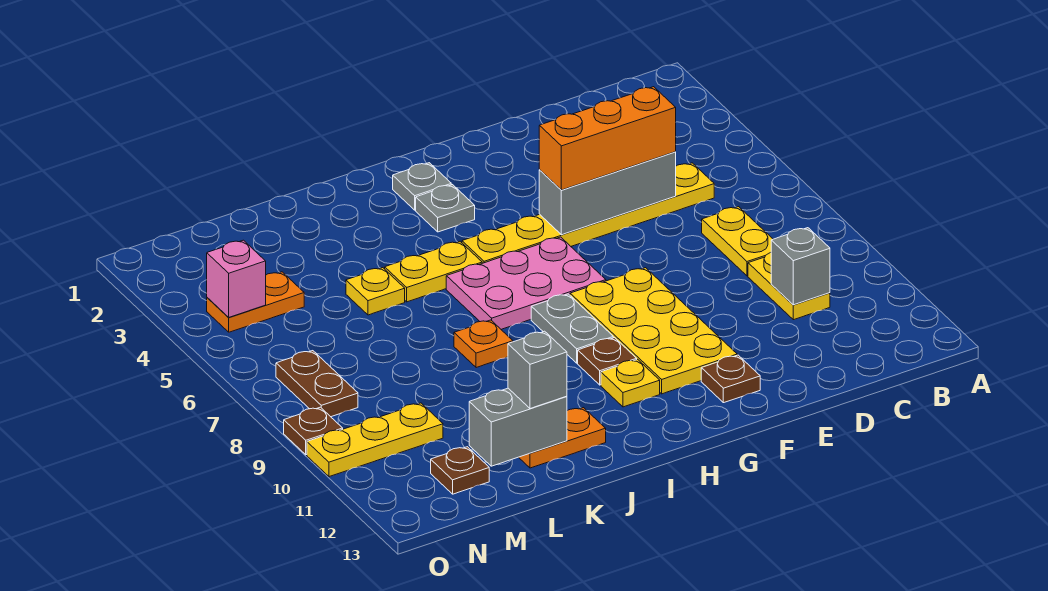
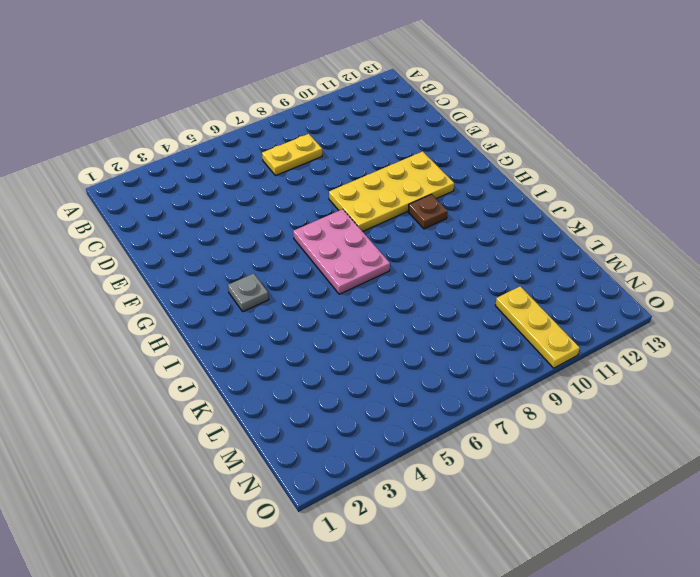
none -> yellow 1x6 plate [462,163,714,263]
none -> yellow 1x2 plate [748,253,830,320]
none -> brown 1x1 plate [701,355,760,403]

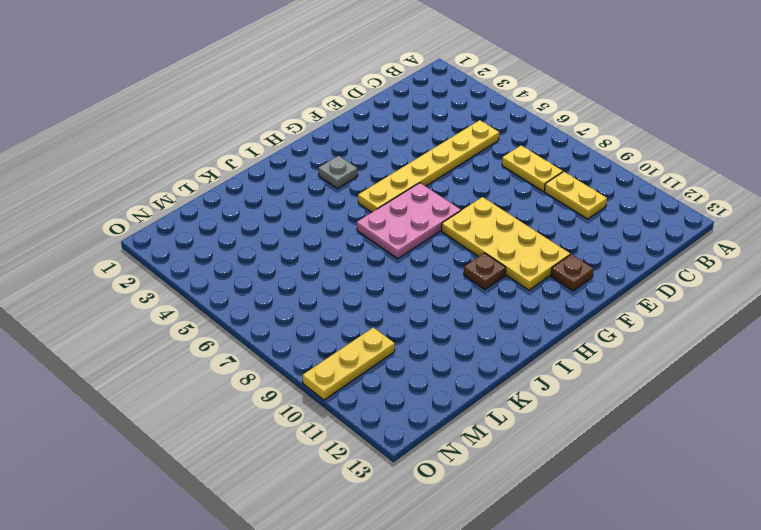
none -> grey 1x1 plate [393,163,451,210]
none -> grey 1x2 plate [531,294,613,363]
none -> yellow 1x1 plate [601,359,660,407]

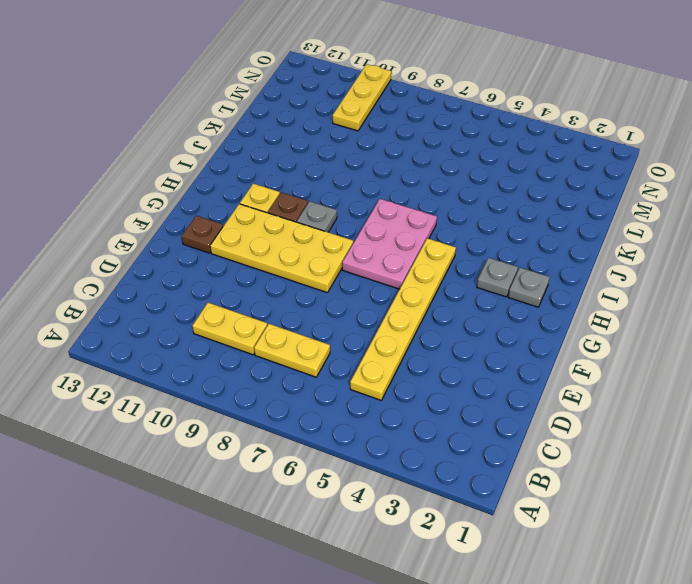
grey 1x1 plate [297,201,337,232] -> grey 1x2 plate [531,294,613,363]
none -> yellow 1x2 plate [385,242,482,302]
none -> orange 1x1 plate [454,320,513,368]
none -> orange 1x2 plate [519,408,606,468]

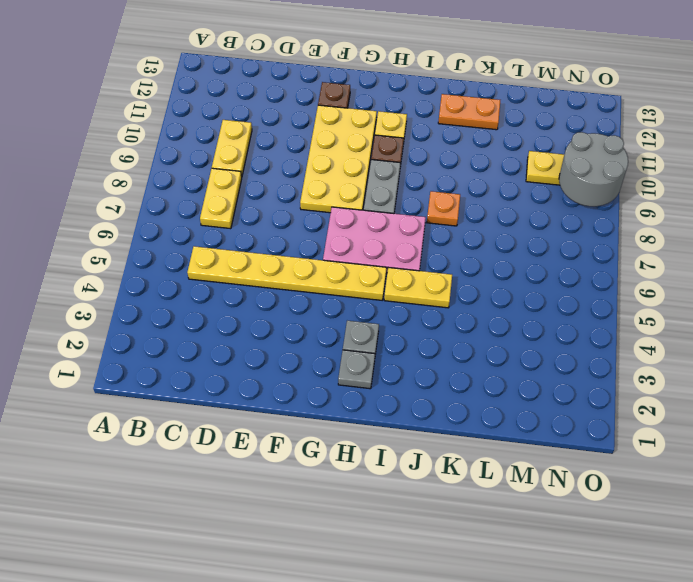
grey 2x2 round brick [559,132,628,206] -> none
none -> yellow 1x1 plate [346,268,405,315]
none -> orange 1x2 plate [207,272,304,332]
none -> brown 1x1 plate [431,447,489,494]

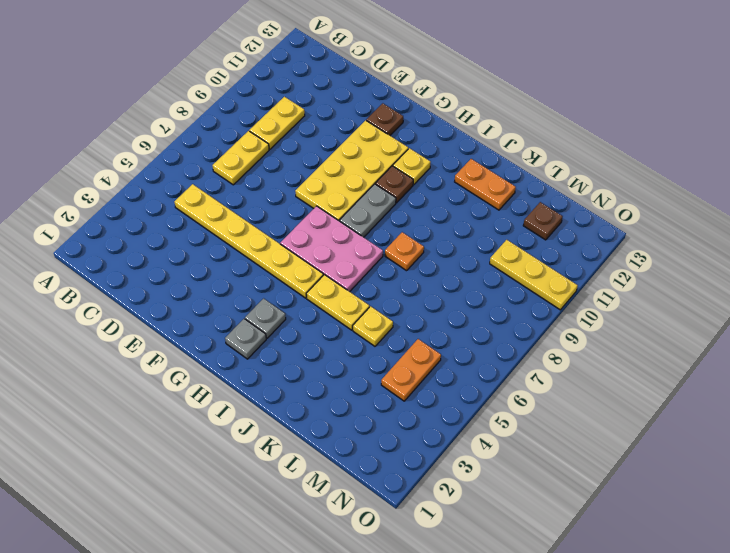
orange 1x2 plate [381,339,441,401] -> orange 1x2 plate turned to [207,272,304,332]
none -> brown 1x2 plate [276,351,358,417]
none -> brown 1x1 plate [284,407,343,455]
none -> grey 1x1 brick [771,228,830,305]

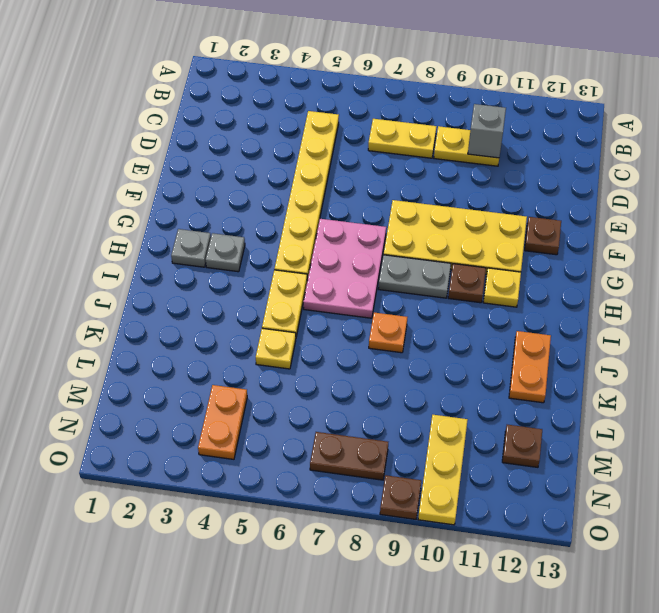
none -> grey 1x3 brick [539,152,676,235]
none -> grey 1x2 brick [469,388,567,466]
none -> pink 1x1 brick [207,240,266,317]

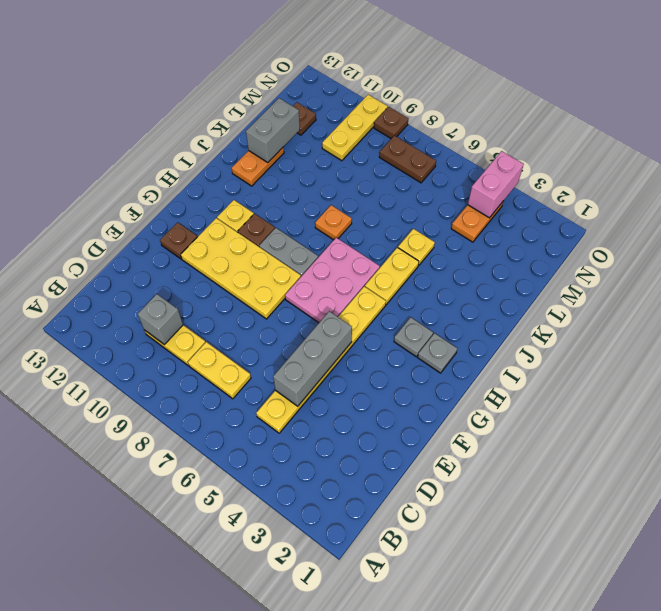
pink 1x2 brick [468,151,524,218] -> pink 1x1 brick [207,240,266,317]
none -> orange 1x3 brick [539,87,676,190]
none -> grey 1x1 brick [508,331,567,409]

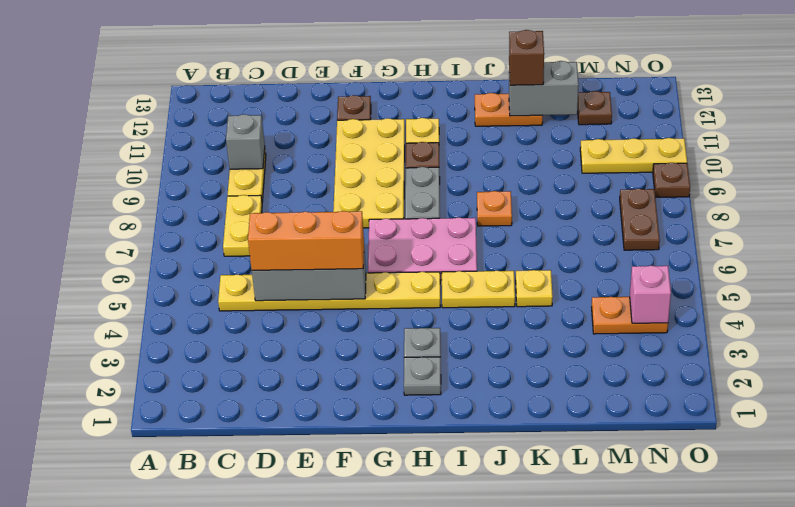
brown 1x1 brick [509,30,544,85] -> grey 1x1 brick [508,331,567,409]

